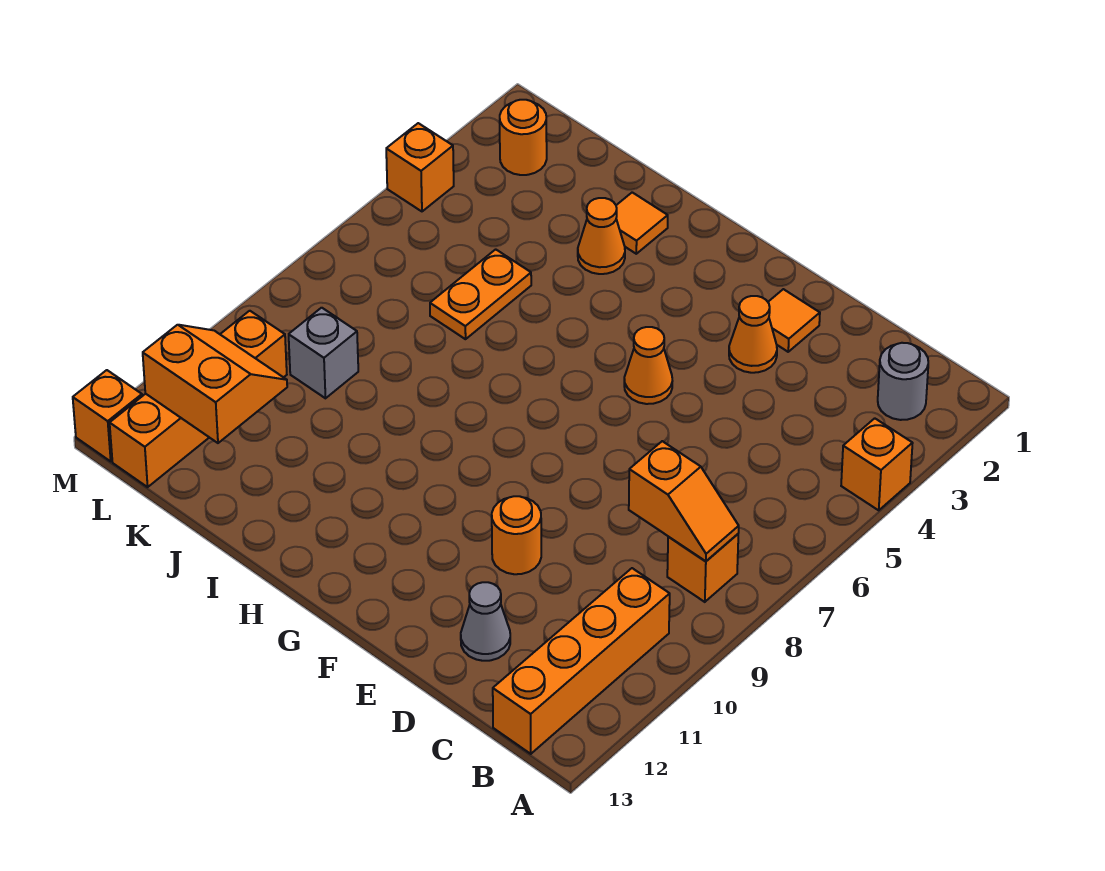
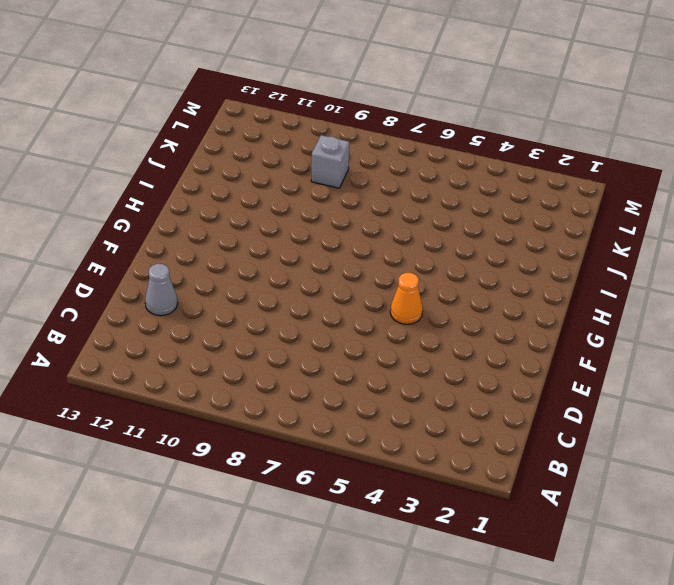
none -> orange 1x1 brick [841,418,913,510]
none -> grey 1x1 round brick [878,343,928,420]
none -> orange 1x1 brick [667,534,738,602]

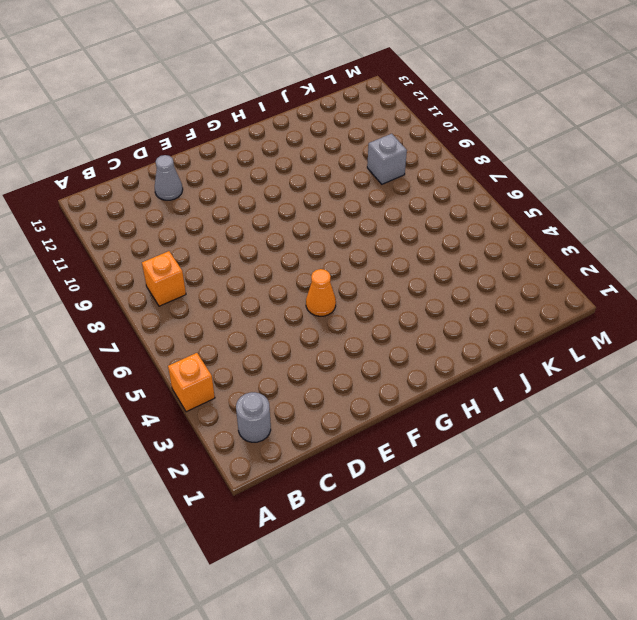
none -> orange 1x4 brick [493,568,670,754]
none -> orange 1x1 tile [768,289,820,352]
none -> orange 1x1 cone [729,296,777,373]

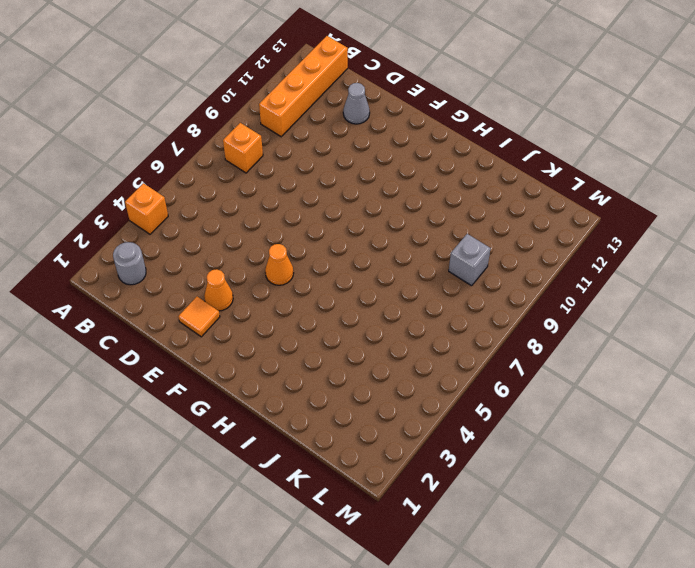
none -> orange 1x1 round brick [492,496,541,574]
none -> orange 1x1 tile [616,192,668,254]
none -> orange 1x1 cone [578,198,625,274]

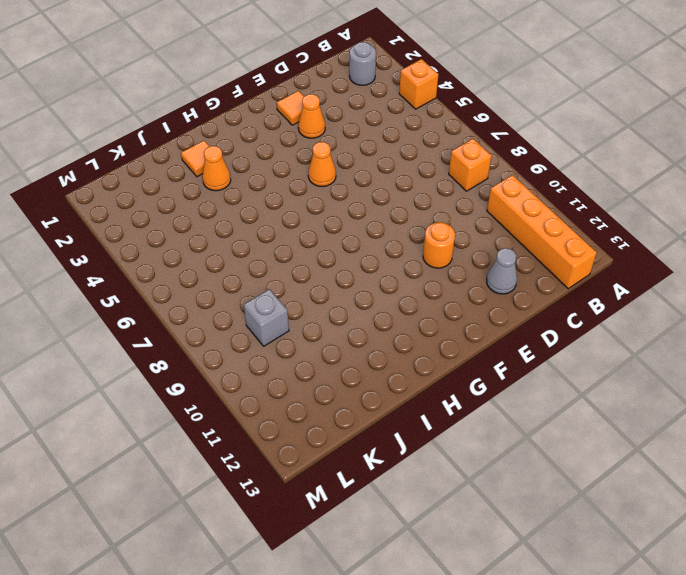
none -> orange 1x2 plate [430,249,531,339]
none -> orange 1x1 round brick [500,100,547,175]
none -> orange 1x4 brick [110,311,287,487]

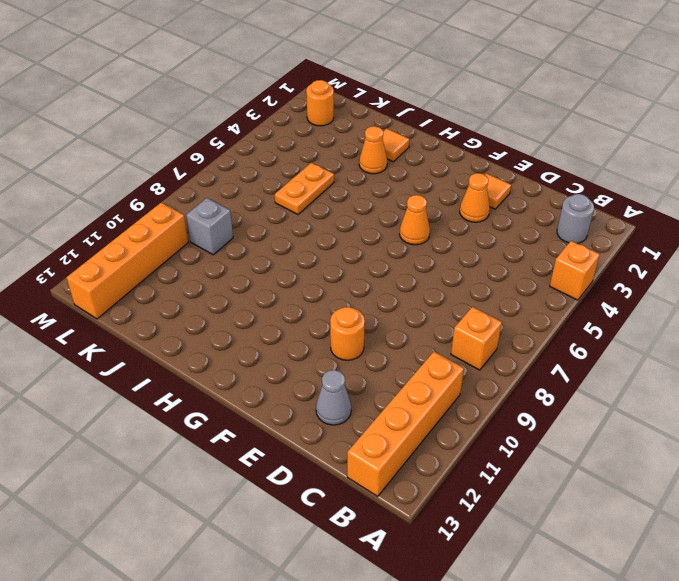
none -> orange 1x1 brick [386,123,454,211]
none -> orange 1x1 brick [73,370,142,461]
none -> orange 1x2 slope [629,441,739,561]

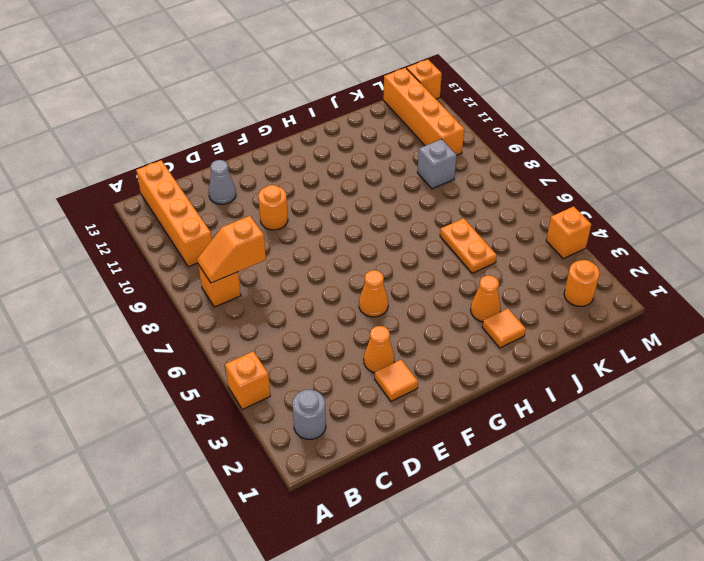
none -> orange 2x2 slope [143,325,287,443]

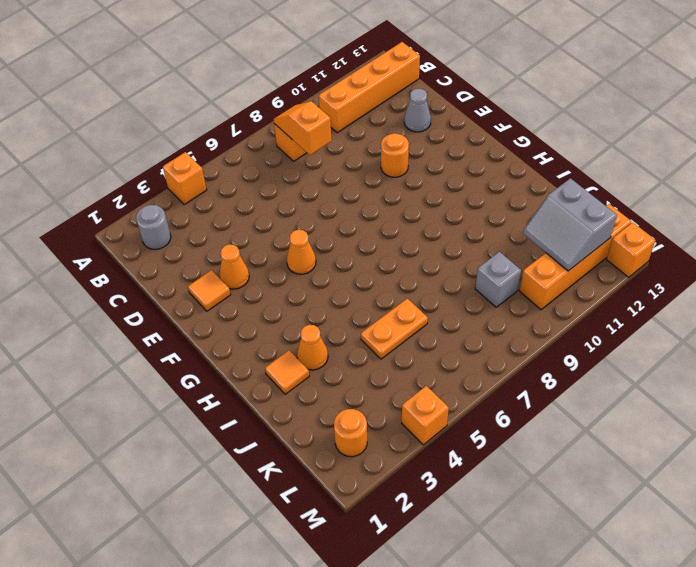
grey 2x2 slope [523,178,617,271] -> orange 2x2 slope [143,325,287,443]

